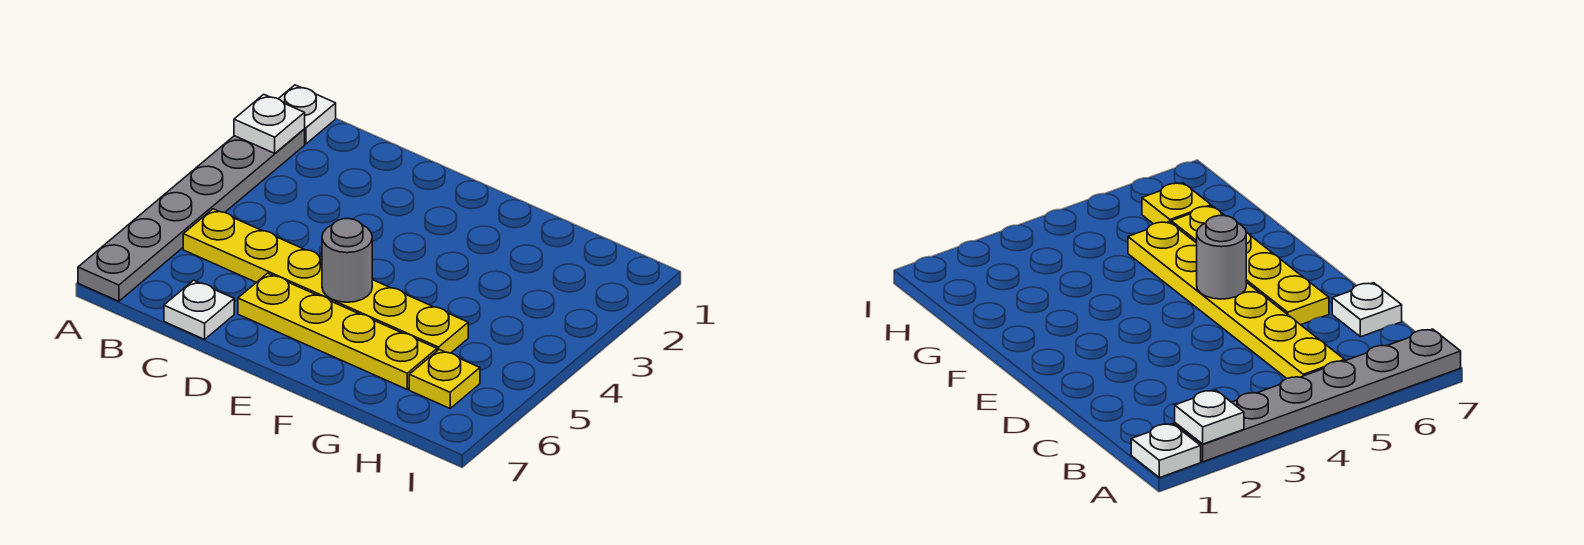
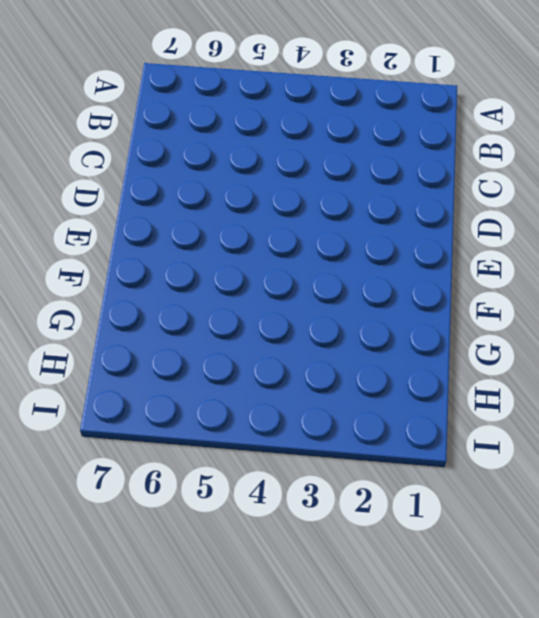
none -> white 1x1 plate [279,85,336,144]
none -> grey 1x6 plate [78,129,305,301]

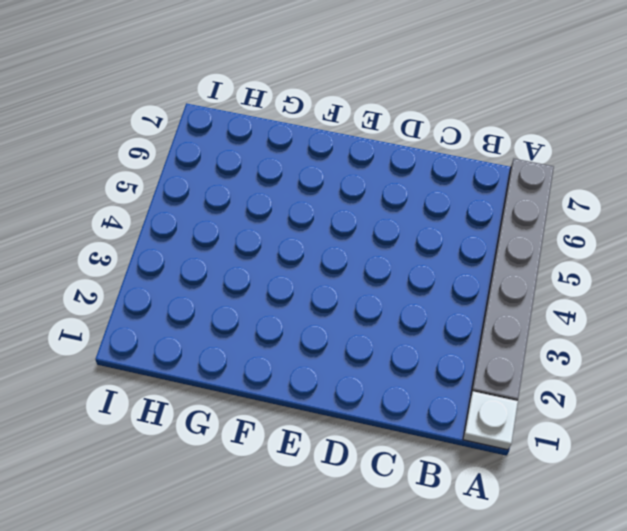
none -> yellow 1x6 plate [183,209,468,353]
none -> white 1x1 plate [164,280,234,339]

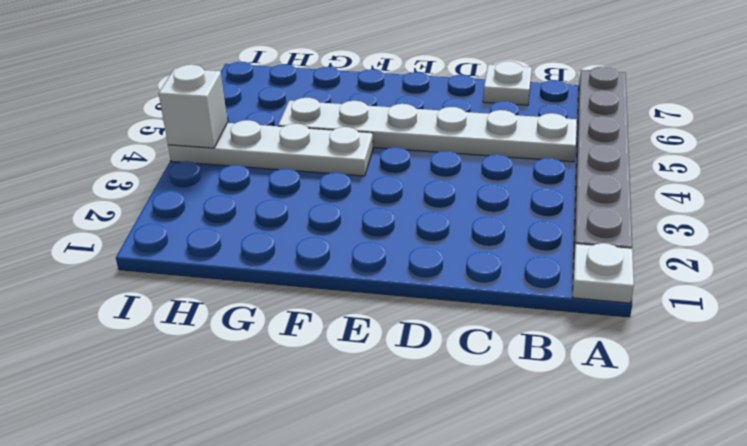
white 1x6 plate [278,98,577,162] -> yellow 1x6 plate [183,209,468,353]
white 1x4 plate [168,120,373,176] -> none
white 1x1 brick [159,65,228,148] -> none
none -> yellow 1x4 plate [238,273,437,389]
none -> yellow 1x1 plate [409,350,480,408]

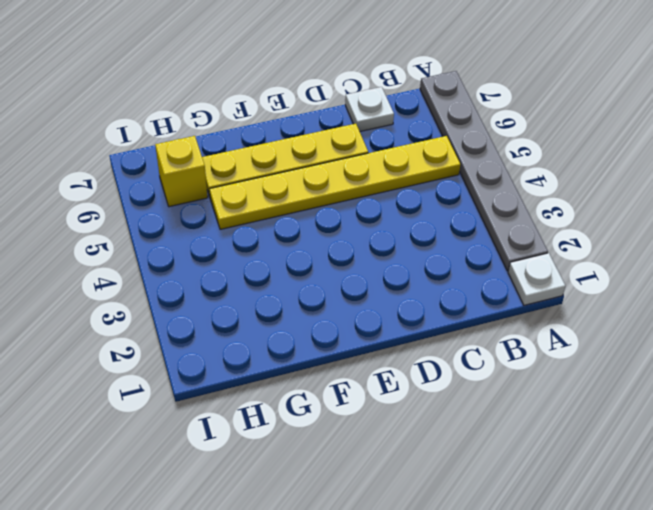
yellow 1x1 brick [155,136,208,207] -> yellow 1x1 plate [409,350,480,408]
none -> white 1x1 plate [234,94,305,153]
none -> grey 1x1 round brick [322,219,372,302]

